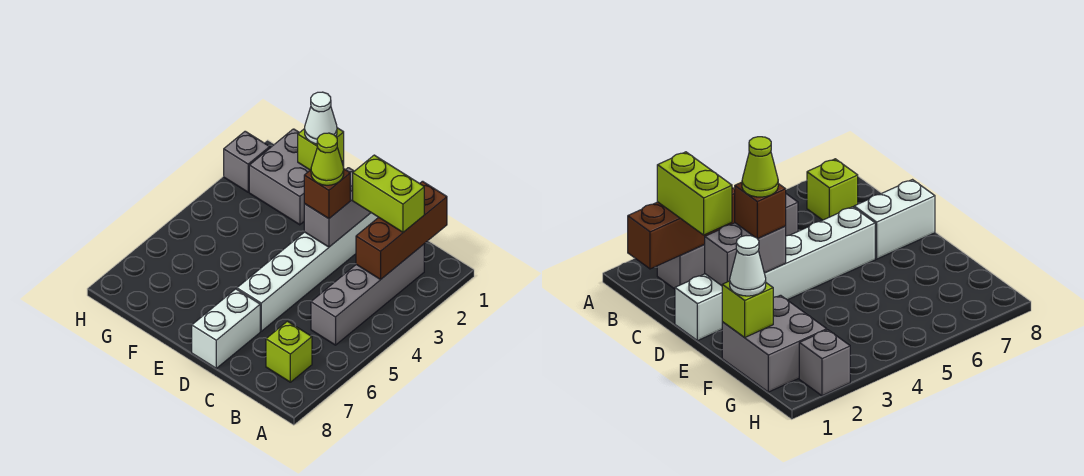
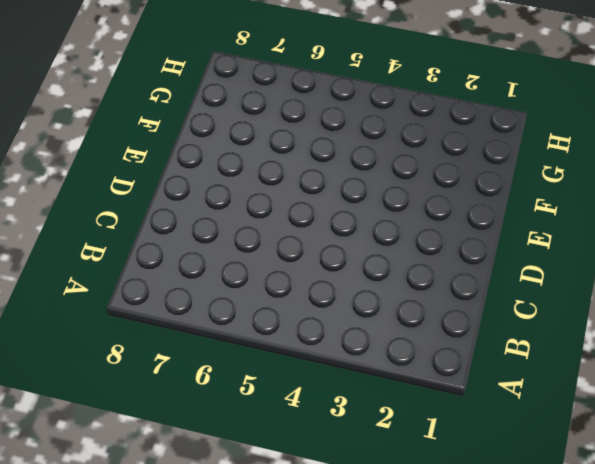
none -> grey 1x4 brick [311,244,424,345]
none -> lime 1x1 brick [266,321,312,382]
none -> white 1x6 brick [237,213,378,331]

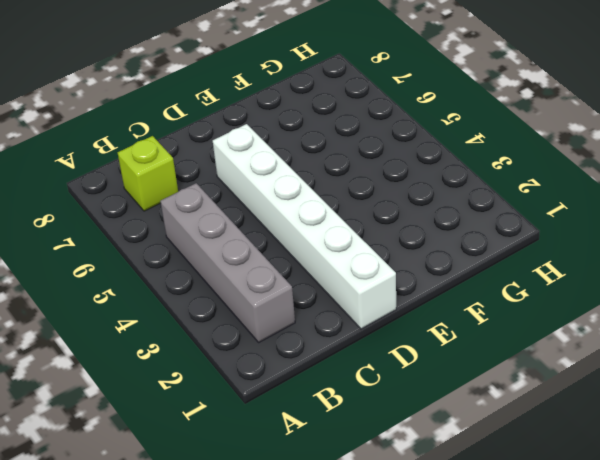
none -> white 1x2 brick [192,289,260,368]
none -> grey 2x2 brick [249,129,344,225]
none -> grey 1x1 brick [224,131,270,192]

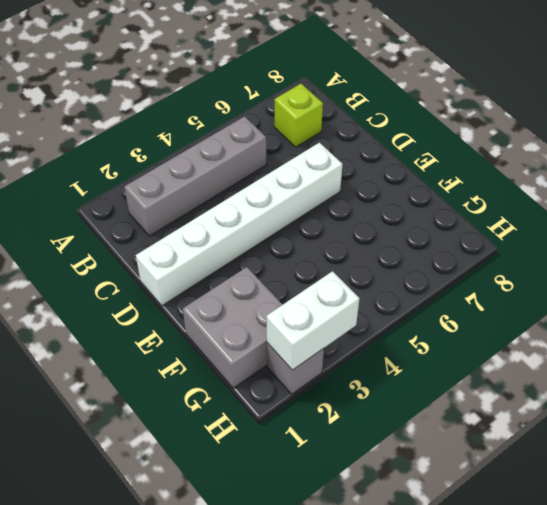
white 1x2 brick [267,271,360,370] -> white 1x2 brick moved to [192,289,260,368]
none -> brown 1x3 brick [356,181,447,279]
none -> grey 1x2 brick [304,168,371,247]
none -> lime 1x1 brick [298,128,344,170]

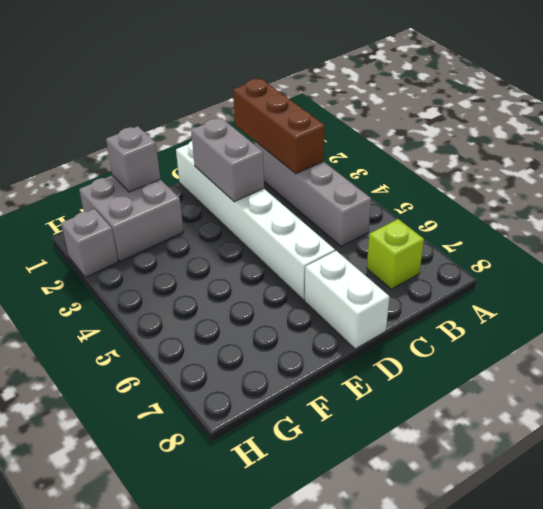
grey 1x1 brick [106,126,160,192] -> lime 1x1 brick [298,128,344,170]
none -> lime 1x2 brick [353,155,424,232]
none -> brown 1x1 brick [304,169,350,219]
none -> white 1x1 cone [305,92,337,144]

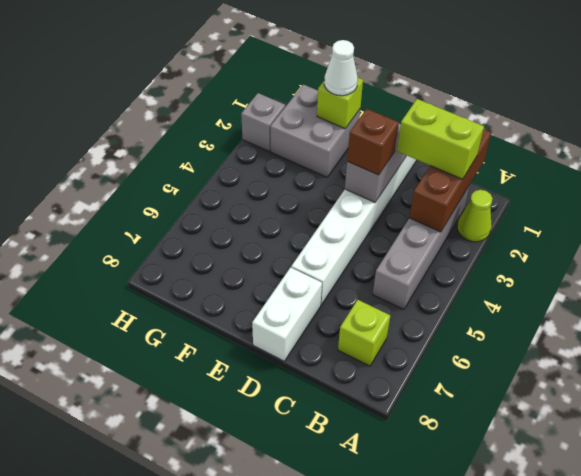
lime 1x1 cone [457,190,493,242] -> lime 1x1 cone moved to [311,133,344,185]

